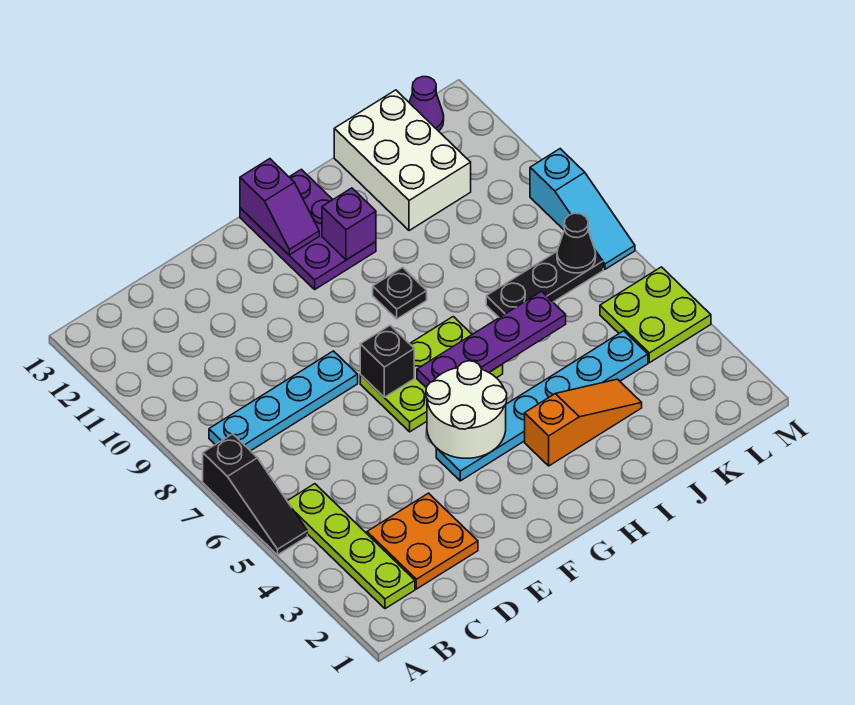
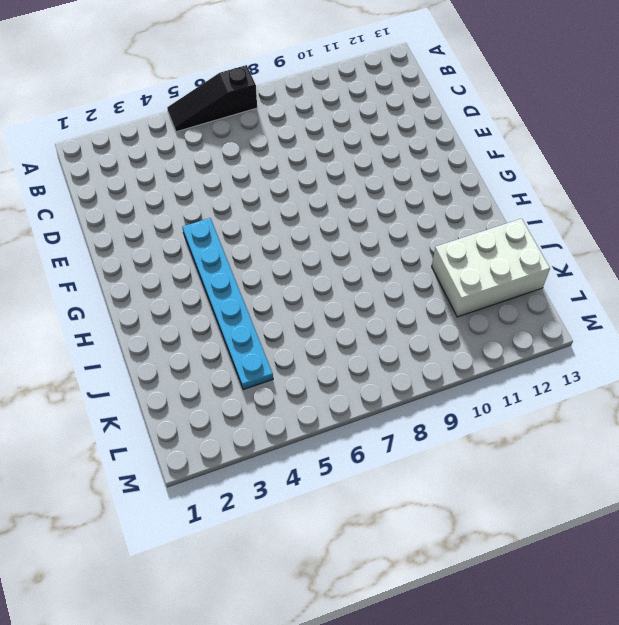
none -> lime 1x4 plate [287,484,415,609]
none -> cyan 1x4 plate [209,351,358,451]
none -> orange 2x2 plate [367,493,478,589]

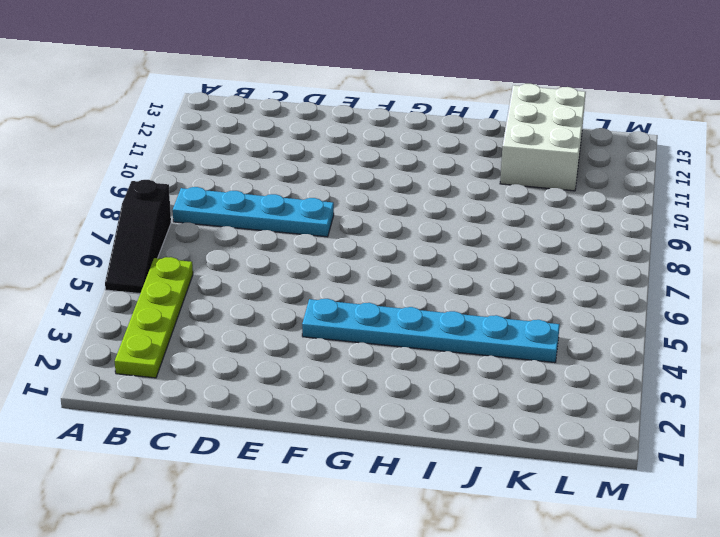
none -> orange 2x2 plate [367,493,478,589]
none -> lime 2x3 plate [360,317,503,432]
none -> purple 2x3 plate [240,169,376,289]

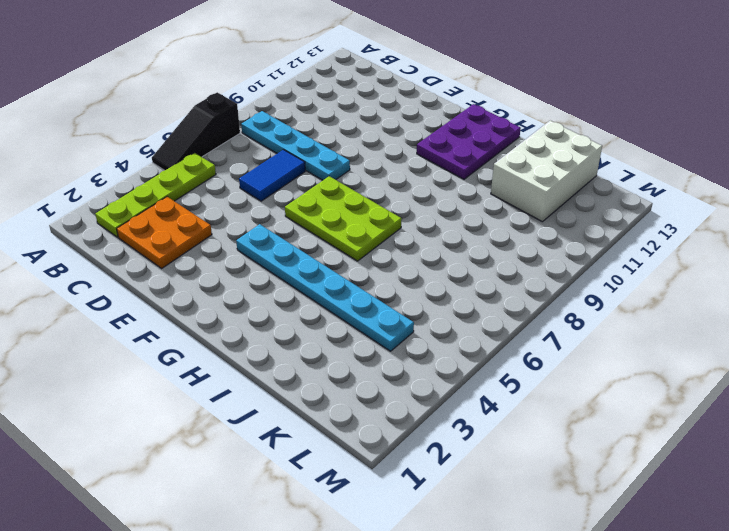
blue 1x2 tile [239,150,305,201] -> none
none -> orange 1x3 slope [525,379,642,466]
none -> black 1x1 plate [373,267,427,319]
none -> black 1x3 plate [486,252,603,318]

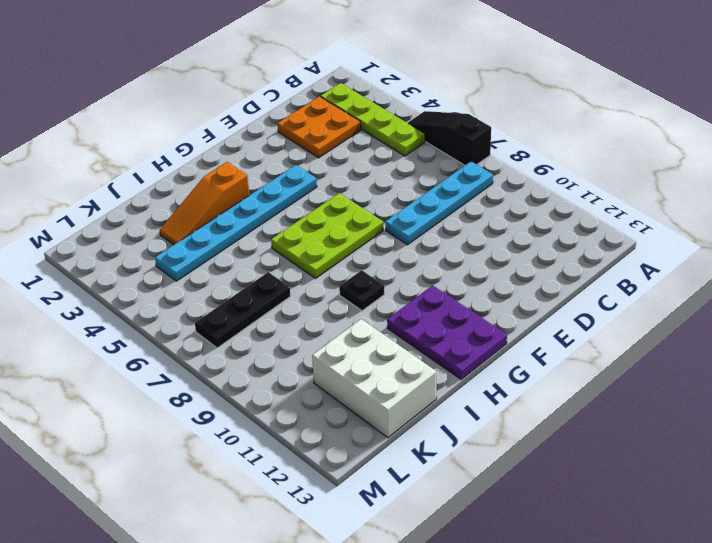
none -> lime 2x2 plate [600,267,711,363]
none -> purple 1x1 cone [409,76,444,131]
none -> cyan 1x3 slope [530,149,635,269]

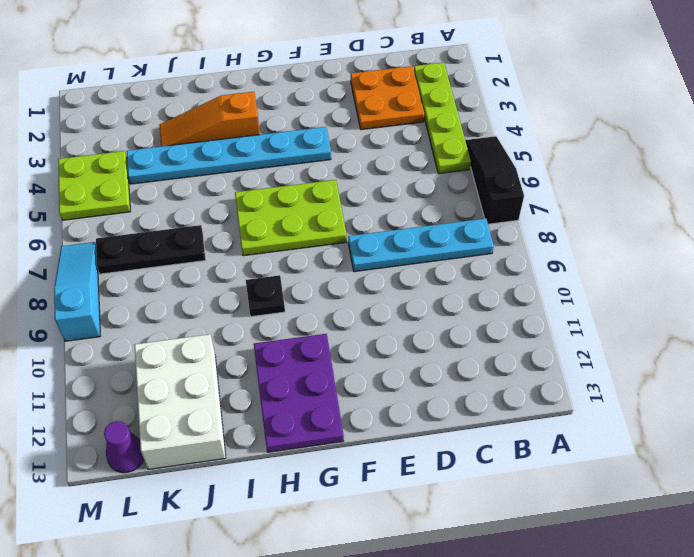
none -> white 2x2 round brick [426,361,507,458]
none -> black 1x1 brick [360,325,414,397]
none -> purple 1x4 plate [417,291,566,388]

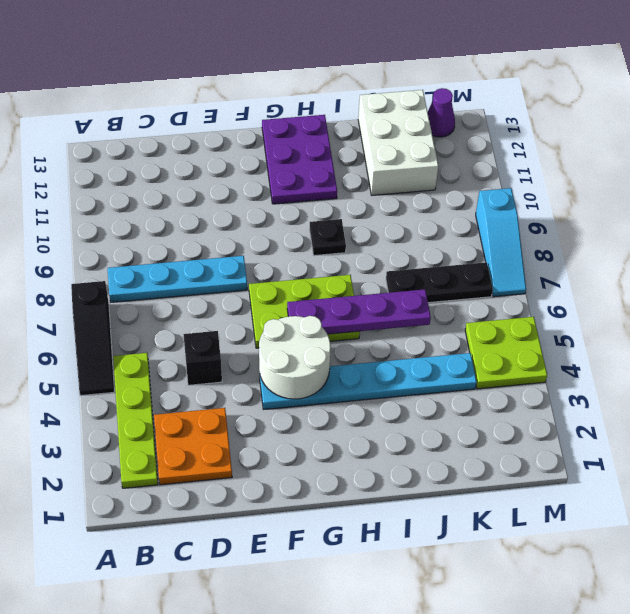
black 1x1 brick [183,331,222,385] -> black 1x1 brick moved to [360,325,414,397]
none -> orange 1x3 slope [525,379,642,466]
none -> purple 1x2 slope [240,159,319,255]
none -> purple 1x1 brick [322,188,376,260]

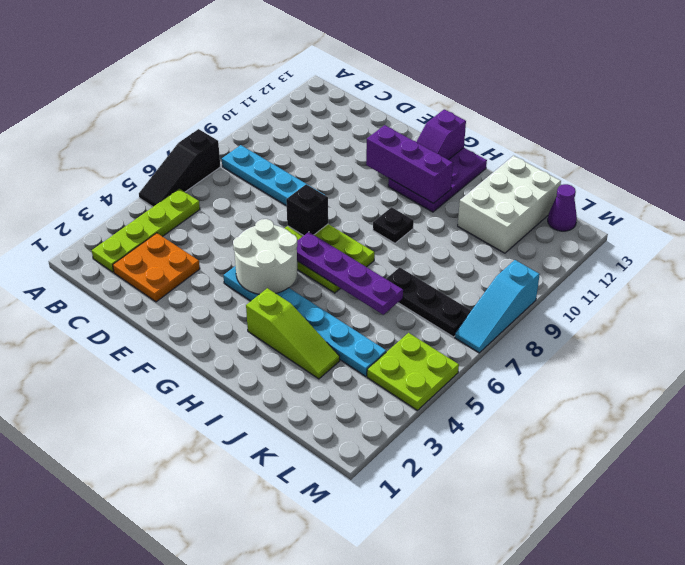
purple 1x3 brick [366,125,453,204] -> purple 1x1 brick [322,188,376,260]
lime 1x3 slope [246,288,340,379] -> orange 1x3 slope [525,379,642,466]
none -> black 1x1 cone [557,213,596,273]

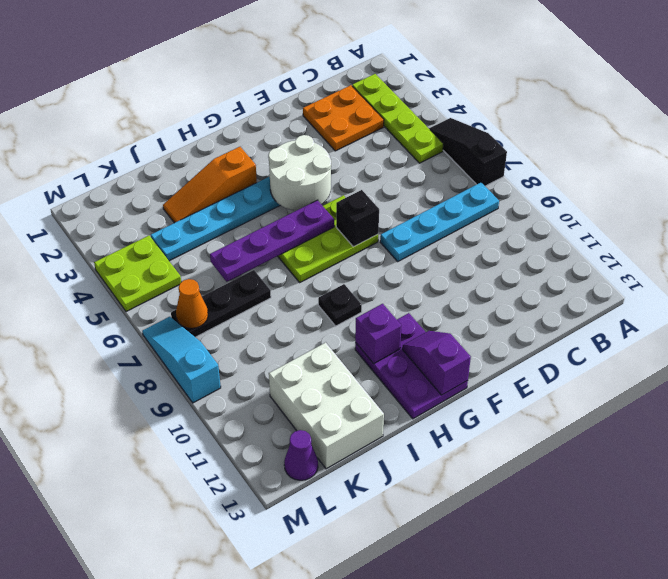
orange 1x1 cone [176,279,208,328] -> black 1x1 cone [557,213,596,273]

